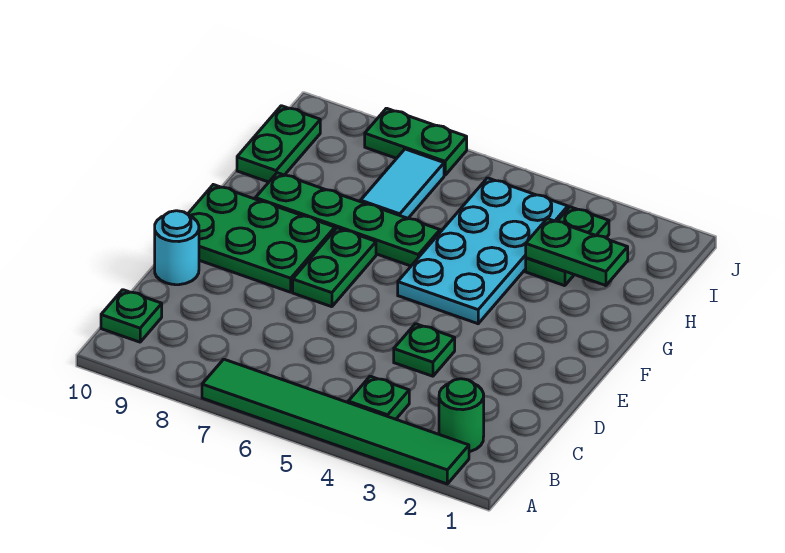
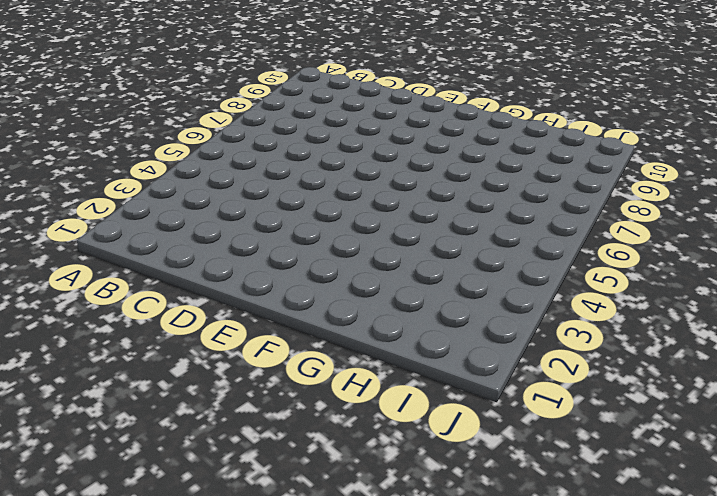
none -> green 1x6 tile [202,359,469,484]
none -> green 1x1 round brick [439,379,484,452]
none -> green 1x1 plate [348,376,409,419]

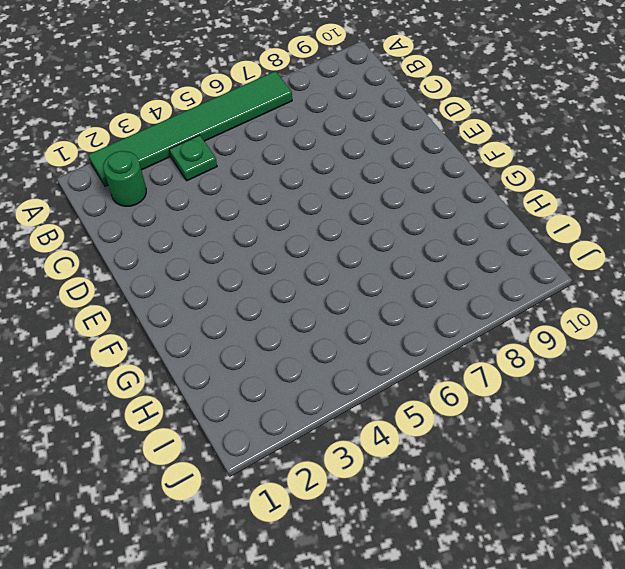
none -> green 1x1 plate [101,290,162,342]
none -> green 1x1 plate [394,324,455,376]
none -> cyan 1x1 round brick [155,211,199,285]

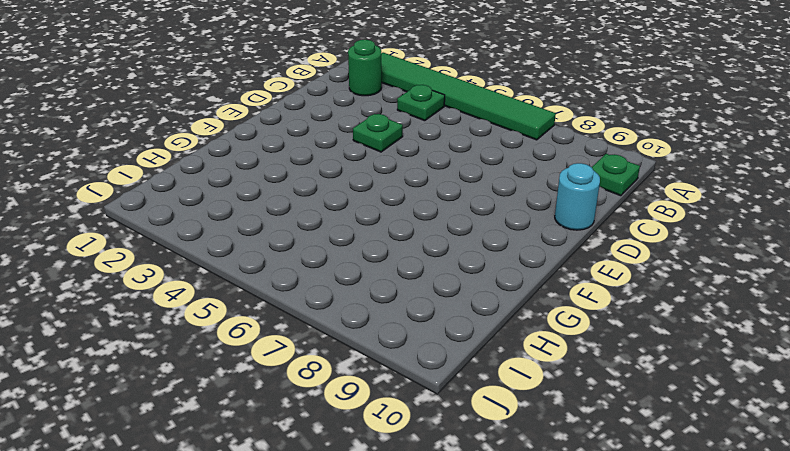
none -> green 1x2 plate [293,228,376,307]
none -> green 2x3 plate [188,185,335,292]
none -> cyan 2x4 plate [398,178,568,324]

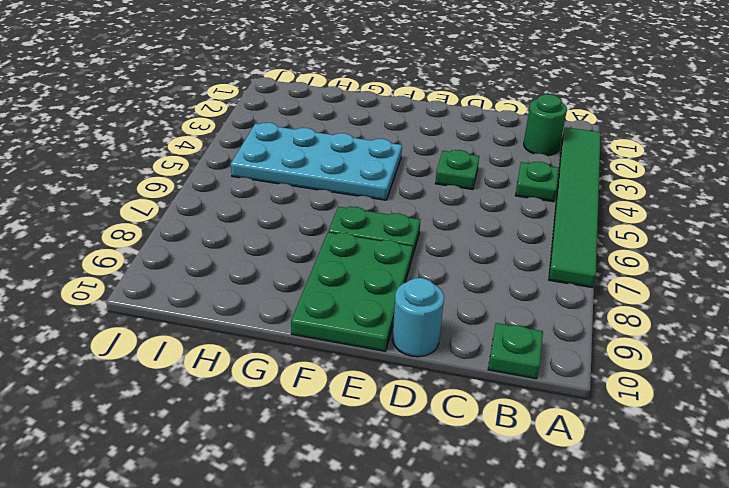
none -> green 1x4 plate [256,173,440,266]
none -> green 1x2 plate [526,207,609,286]
none -> cyan 1x2 tile [361,149,444,218]

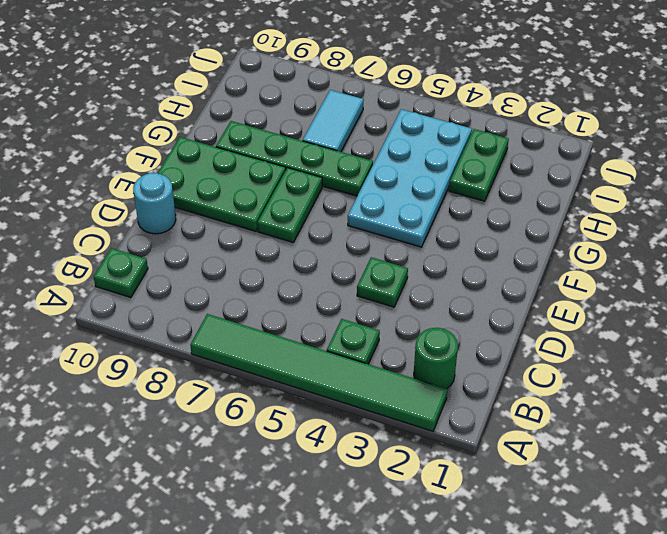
none -> green 1x2 plate [237,106,320,182]
none -> green 1x2 plate [365,108,467,175]
none -> green 1x2 plate [526,219,628,286]

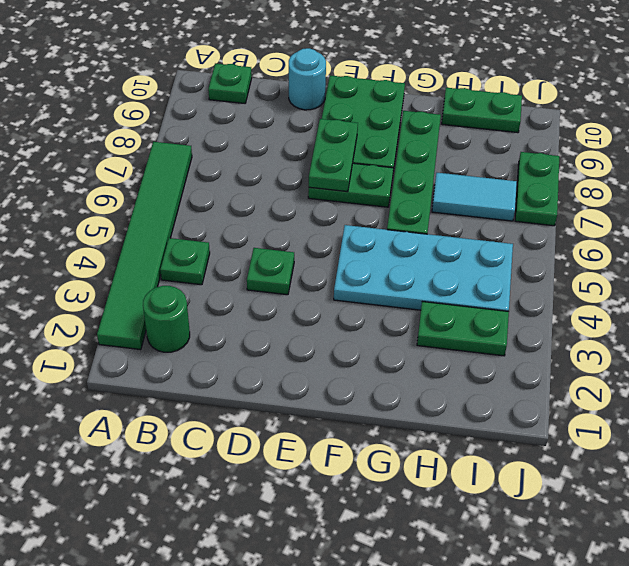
green 1x2 plate [309,119,358,192] -> green 1x2 plate moved to [526,219,628,286]

